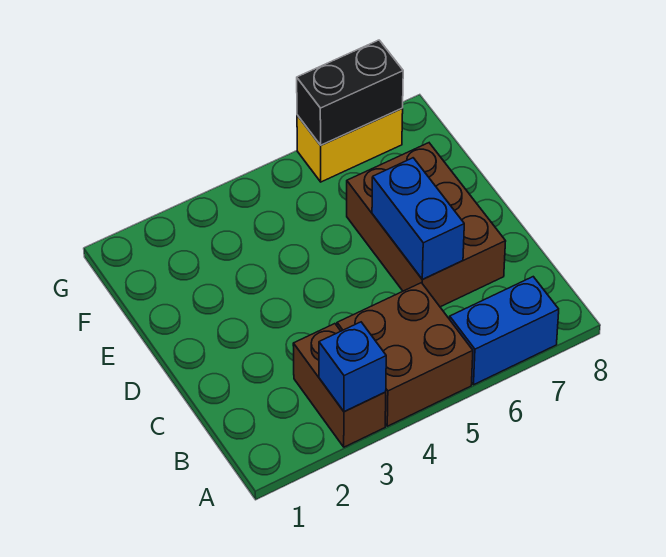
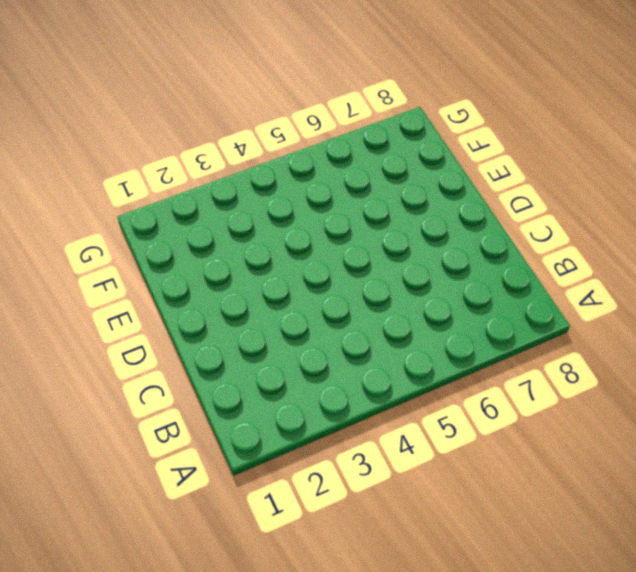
none -> brown 1x2 brick [293,324,386,447]
none -> brown 2x2 brick [337,283,473,426]

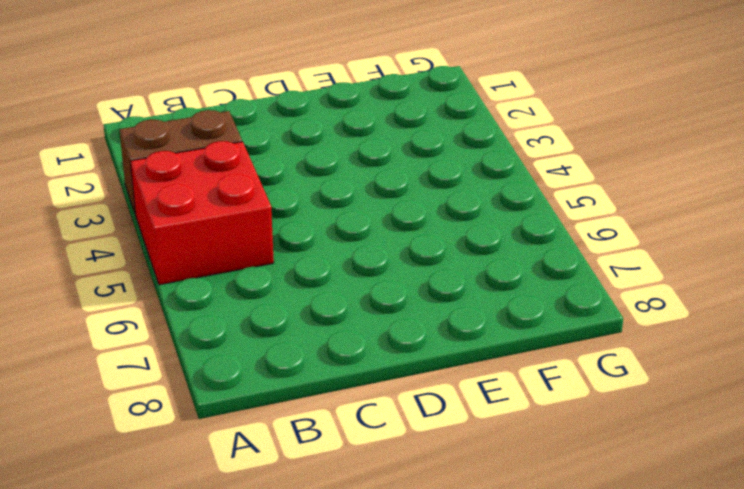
red 2x2 brick [130,141,274,285] -> brown 2x2 brick [337,283,473,426]
none -> blue 1x2 brick [450,277,559,385]
none -> brown 2x3 brick [347,143,506,307]

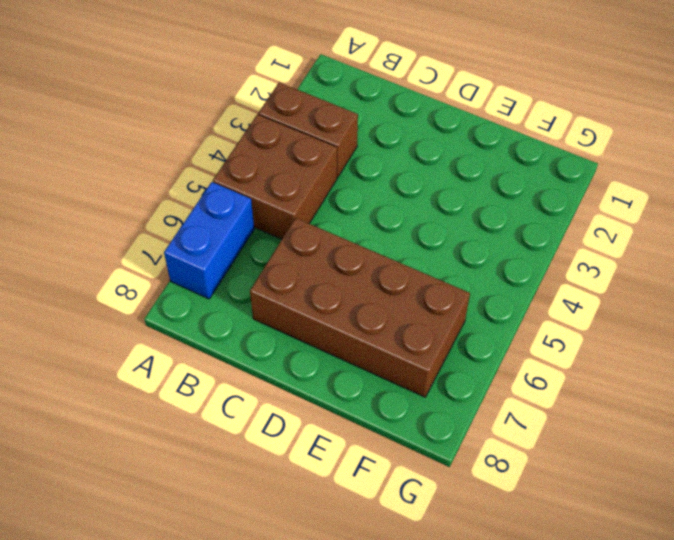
brown 2x4 brick [250,218,470,397] -> brown 2x3 brick [347,143,506,307]
none -> yellow 1x2 brick [297,109,403,182]
none -> blue 1x1 brick [319,322,386,412]

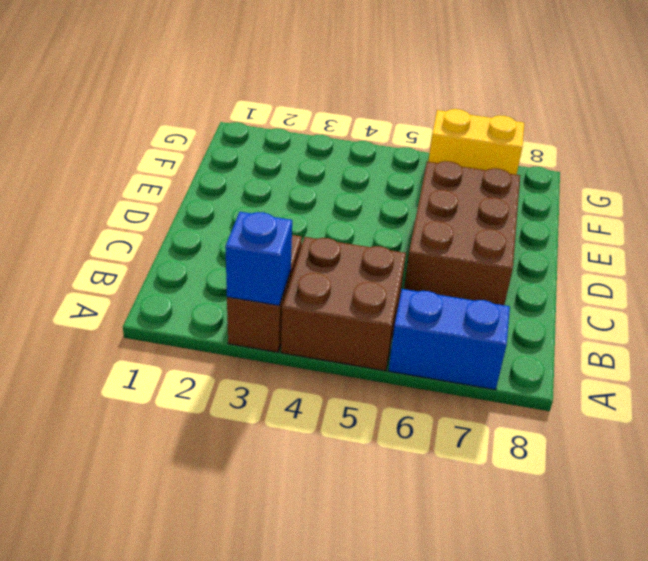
none -> blue 1x2 brick [372,158,464,280]
none -> black 1x2 brick [297,40,403,145]

